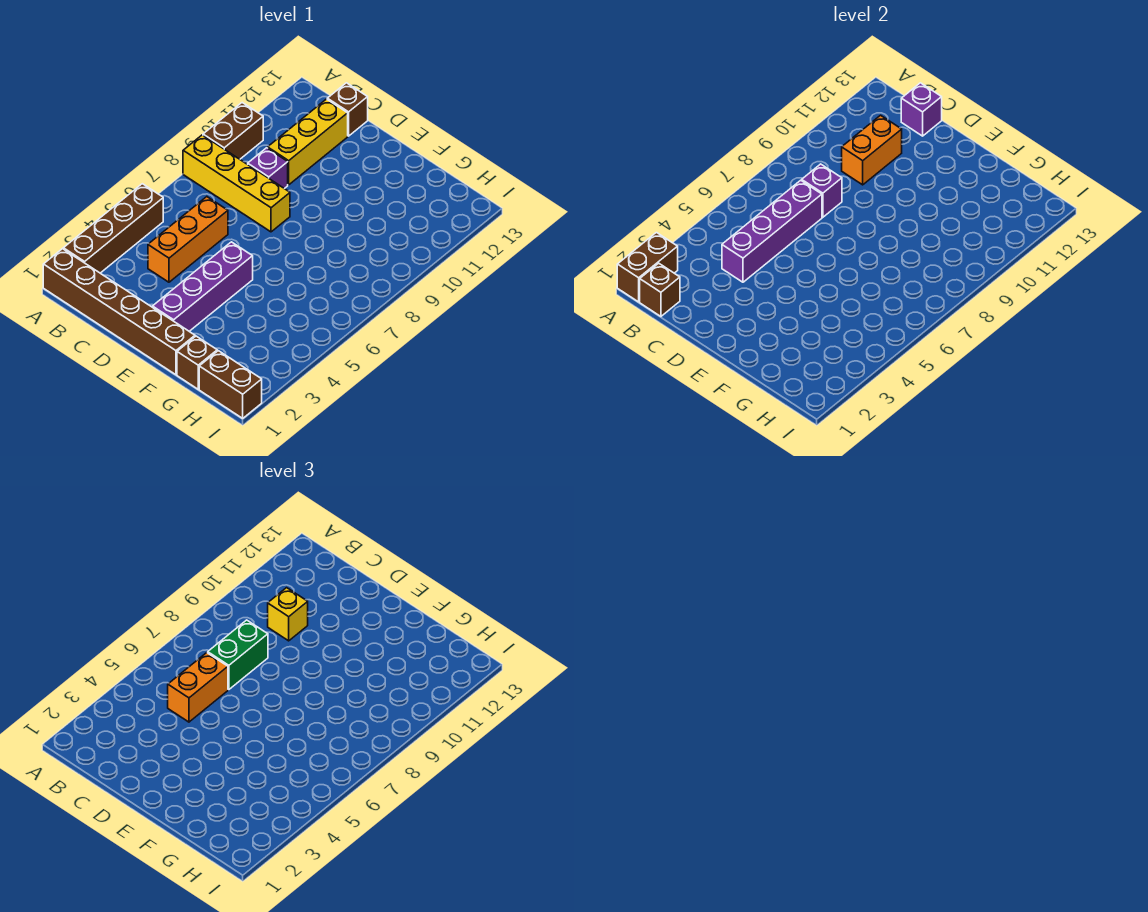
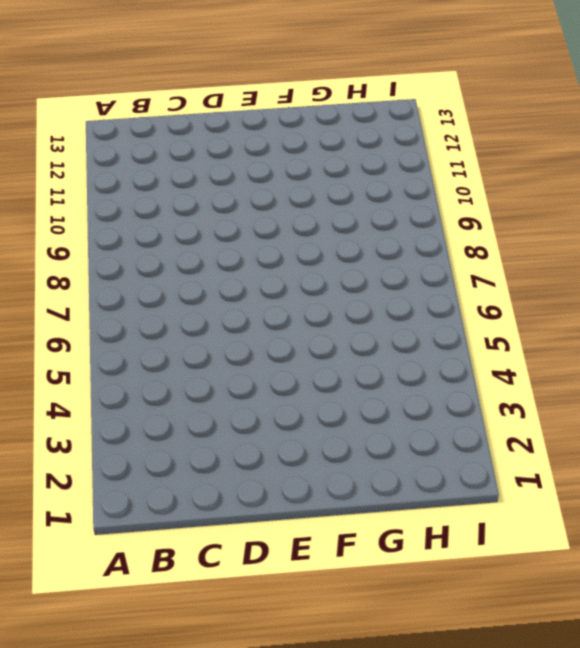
none -> brown 1x6 brick [43,249,195,375]
none -> brown 1x4 brick [63,184,163,273]
none -> yellow 1x4 brick [183,135,290,232]

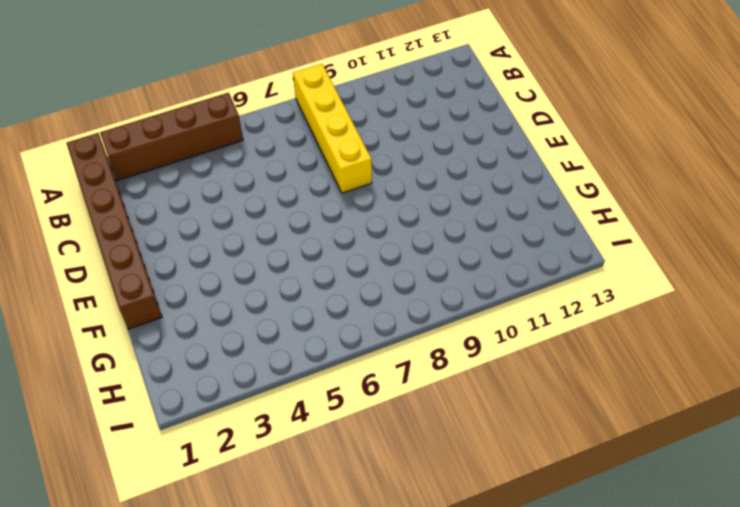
none -> brown 1x2 brick [203,103,263,159]
none -> orange 1x3 brick [148,197,228,282]
none -> purple 1x1 brick [248,148,288,189]

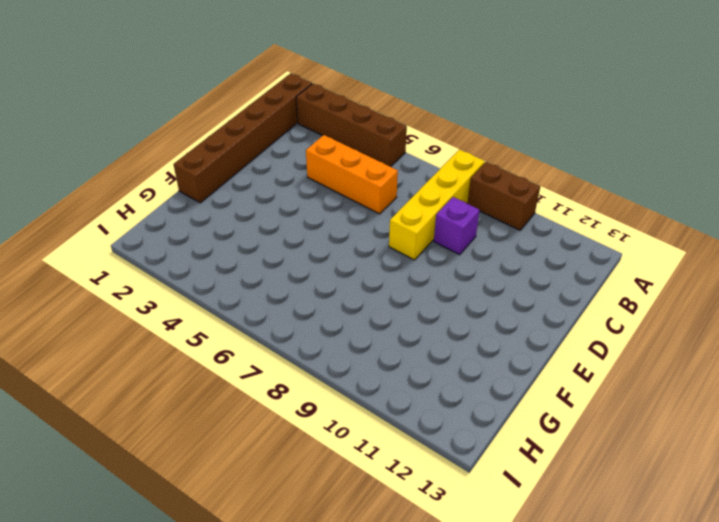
none -> yellow 1x3 brick [268,99,348,185]
none -> brown 1x1 brick [327,83,368,136]
none -> purple 1x4 brick [152,242,253,331]

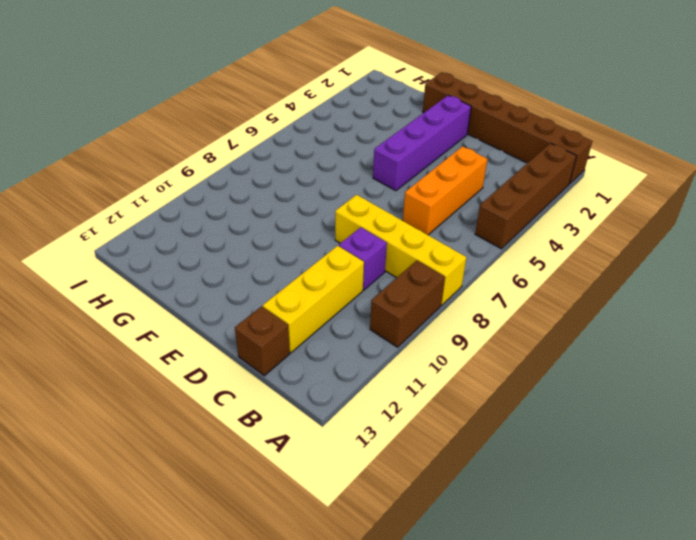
none -> brown 1x1 brick [177,336,217,389]
none -> brown 1x2 brick [199,351,262,418]
none -> brown 1x2 brick [617,233,678,302]

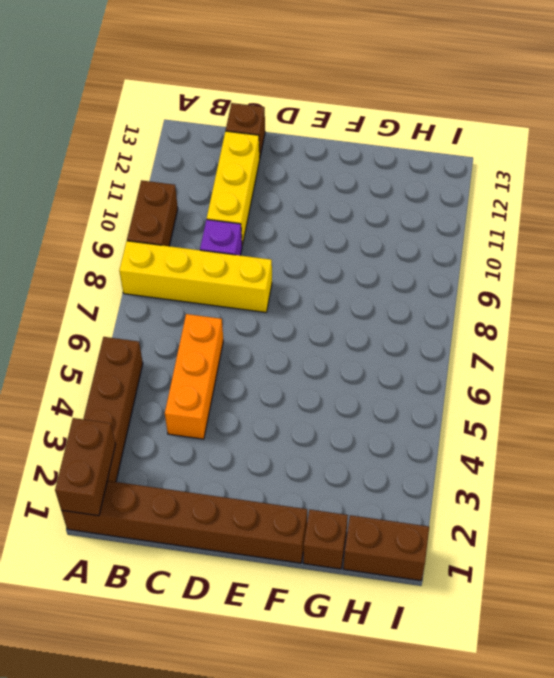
none -> purple 1x4 brick [152,242,253,331]
none -> brown 1x1 brick [640,263,680,316]
none -> purple 1x4 brick [722,180,822,282]

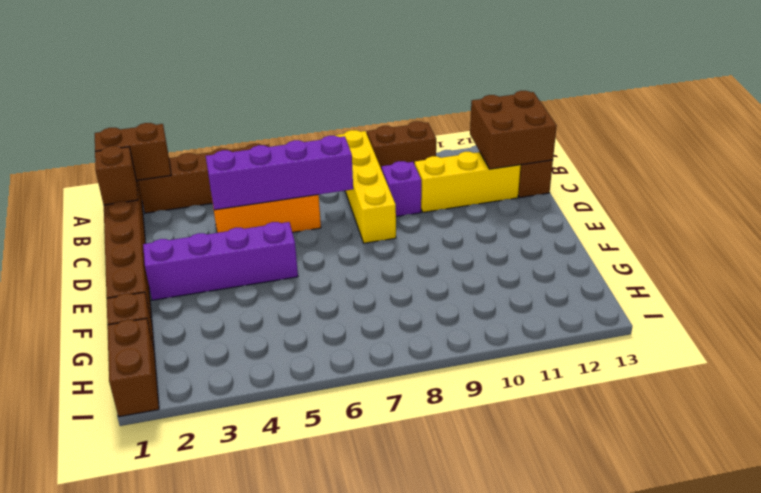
brown 2x2 brick [470,91,557,169] -> purple 1x1 brick [901,83,942,136]
none -> purple 1x1 brick [802,164,842,217]
none -> orange 1x2 brick [842,115,902,185]
none -> orange 1x2 brick [168,653,228,722]

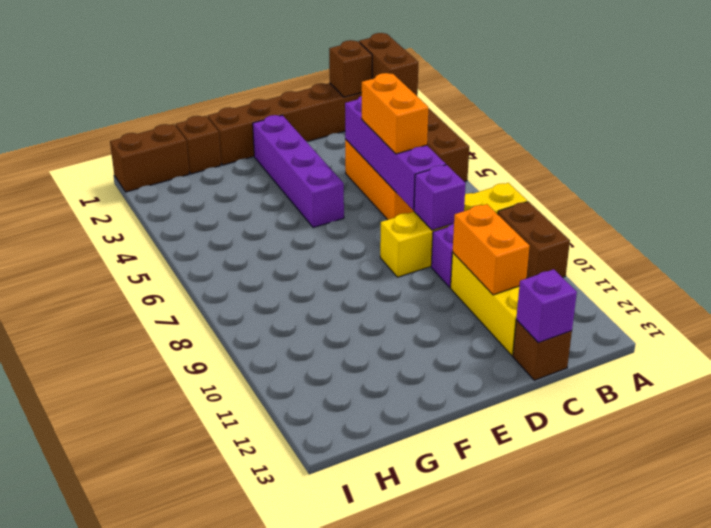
none -> green 1x2 brick [208,620,268,690]
none -> yellow 1x1 brick [268,588,308,641]

